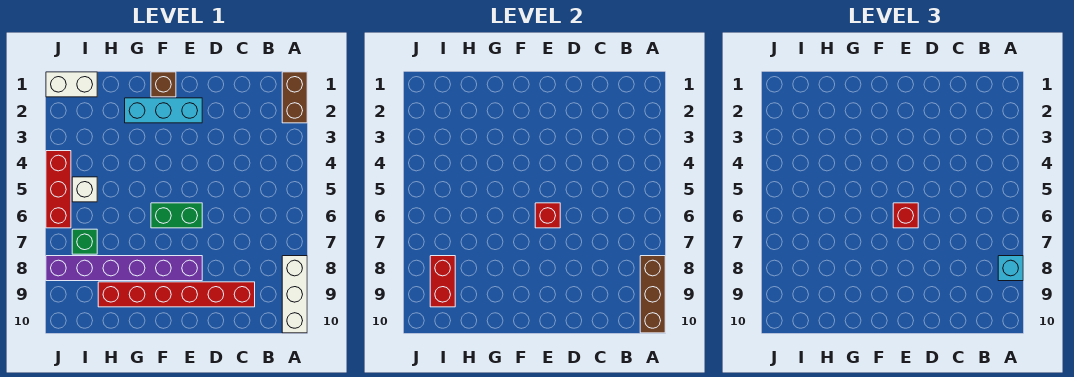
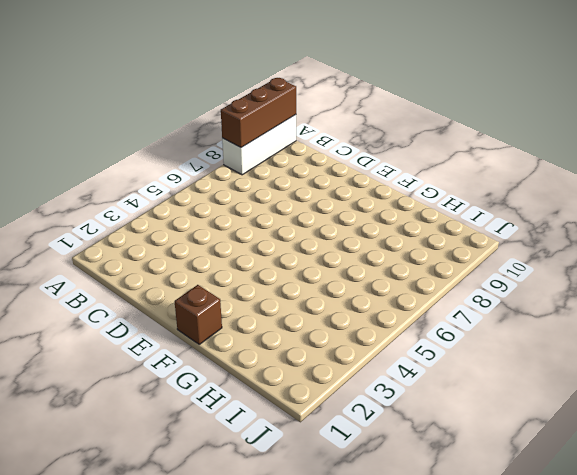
none -> brown 1x2 brick [282,72,307,123]
none -> red 1x6 brick [98,282,255,307]
none -> cyan 1x3 brick [125,98,202,123]

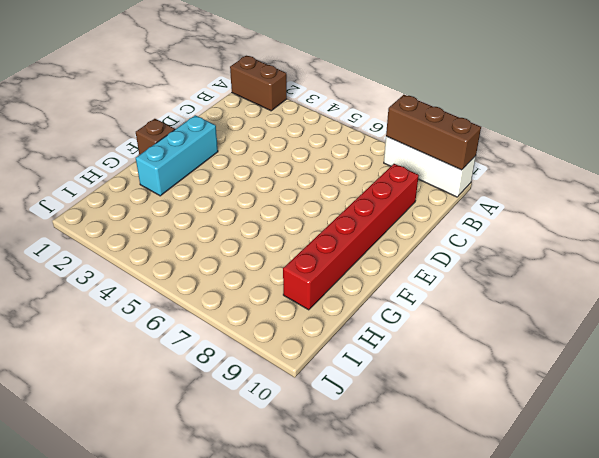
none -> green 1x2 brick [151,203,202,228]
none -> purple 1x6 brick [46,256,202,281]
none -> white 1x2 brick [46,72,97,97]

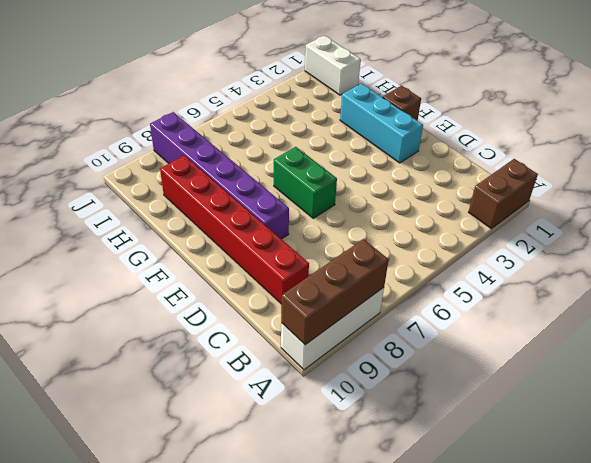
none -> white 1x1 brick [72,177,97,202]
none -> green 1x1 brick [72,229,97,254]
none -> red 1x3 brick [46,151,71,228]

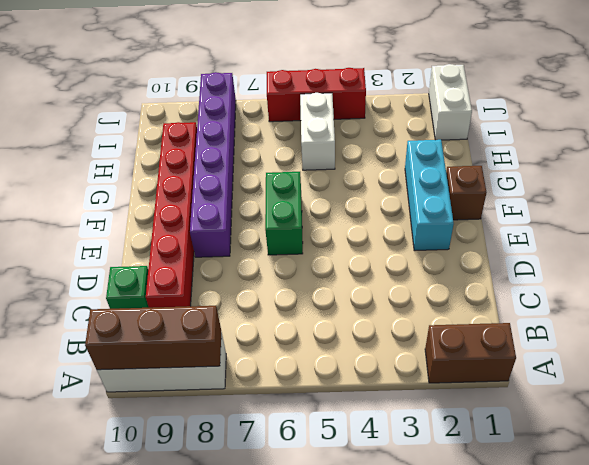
green 1x1 brick [106,266,149,309] -> green 1x1 brick moved to [72,229,97,254]
white 1x2 brick [300,93,335,170] -> white 1x1 brick [72,177,97,202]
none -> red 1x1 brick [535,203,560,228]
none -> red 1x2 brick [430,256,455,307]
none -> cyan 1x1 brick [998,256,1023,281]

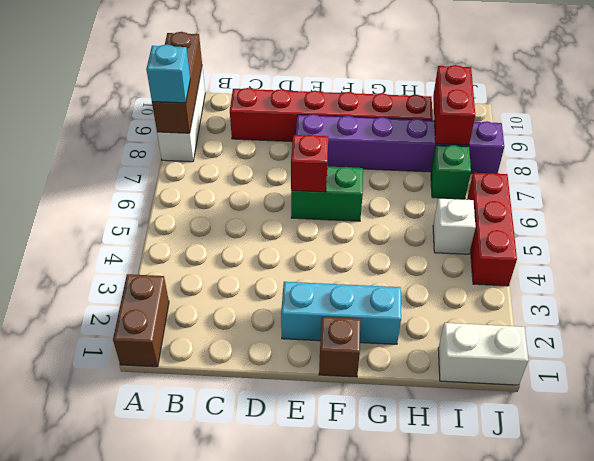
none -> red 1x1 brick [893,203,918,228]

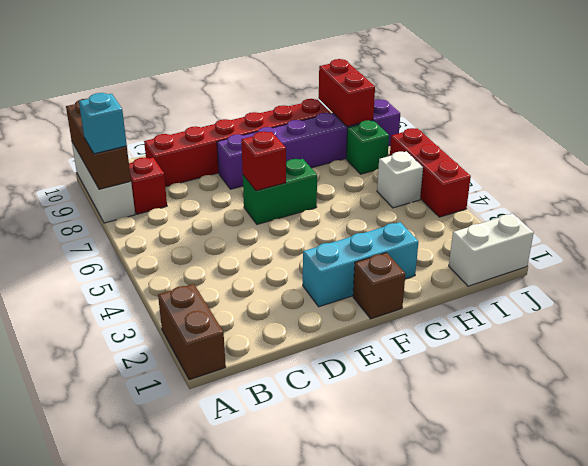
red 1x1 brick [129,157,167,214] -> red 1x1 brick moved to [893,203,918,228]

